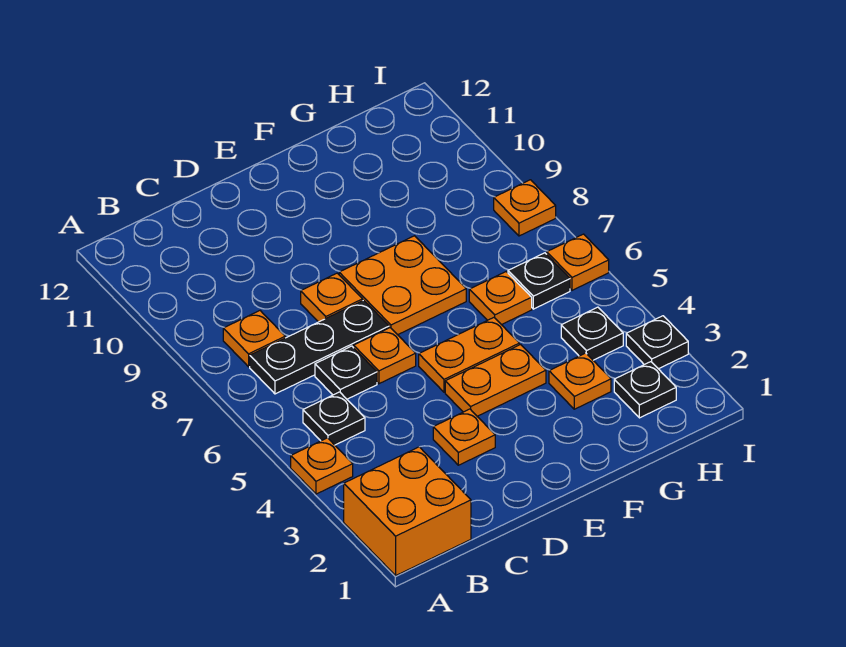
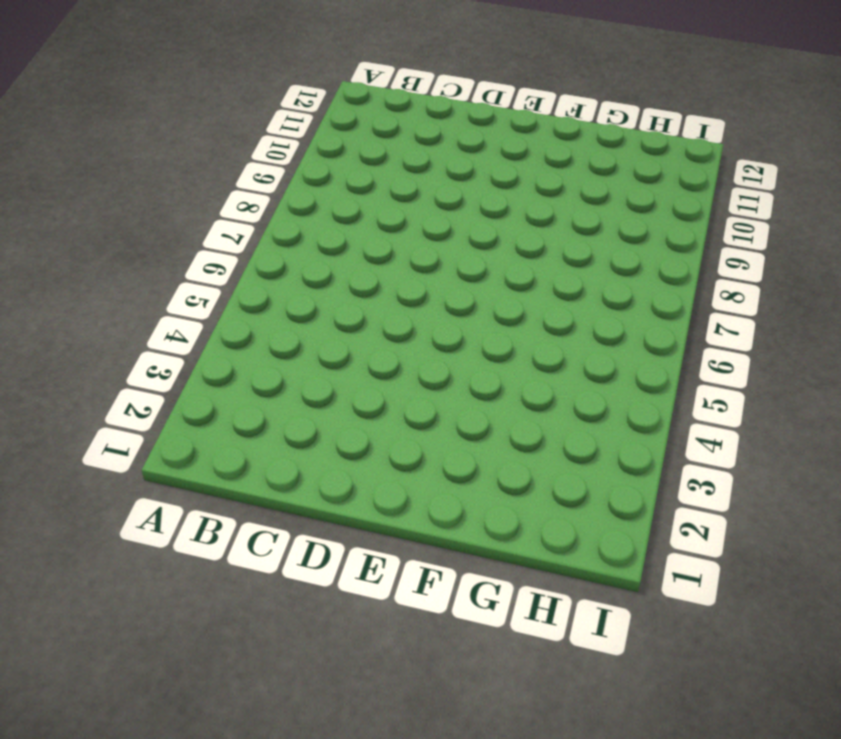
none -> orange 2x2 brick [344,447,471,575]
none -> orange 1x1 plate [291,438,353,494]
none -> black 1x1 plate [303,392,365,445]

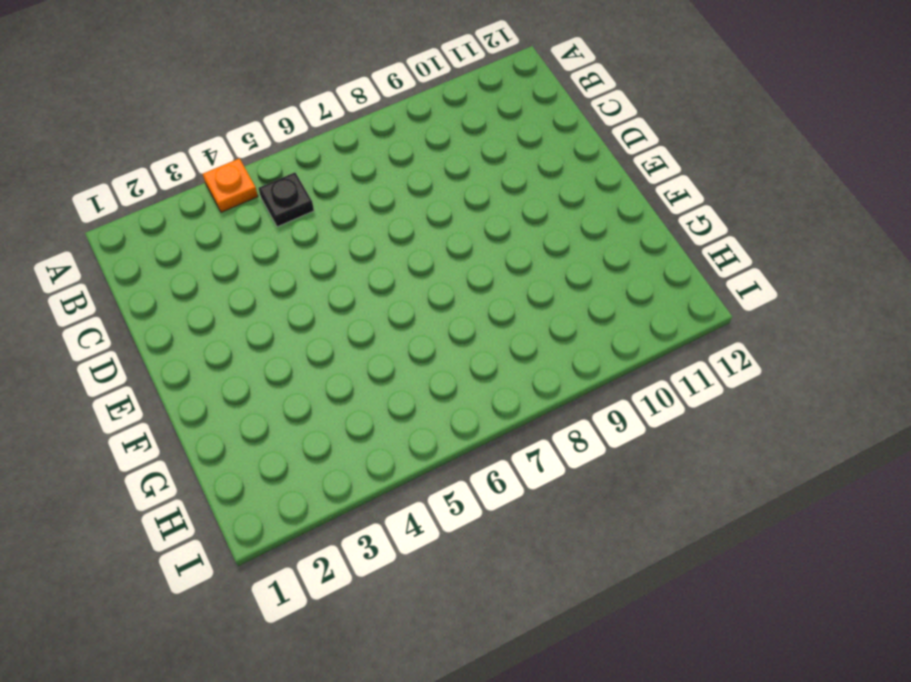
none -> orange 2x2 brick [344,447,471,575]
none -> black 1x3 plate [250,300,389,394]
none -> orange 1x1 plate [223,311,285,367]

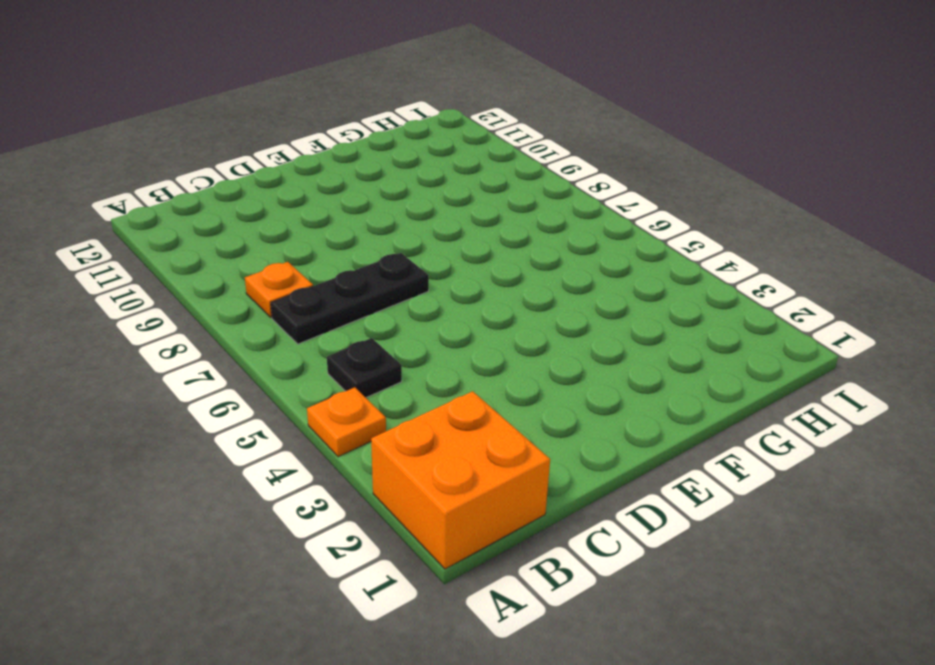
none -> black 1x1 plate [315,346,377,399]
none -> orange 1x1 plate [433,409,495,465]
none -> orange 1x1 plate [354,328,416,384]

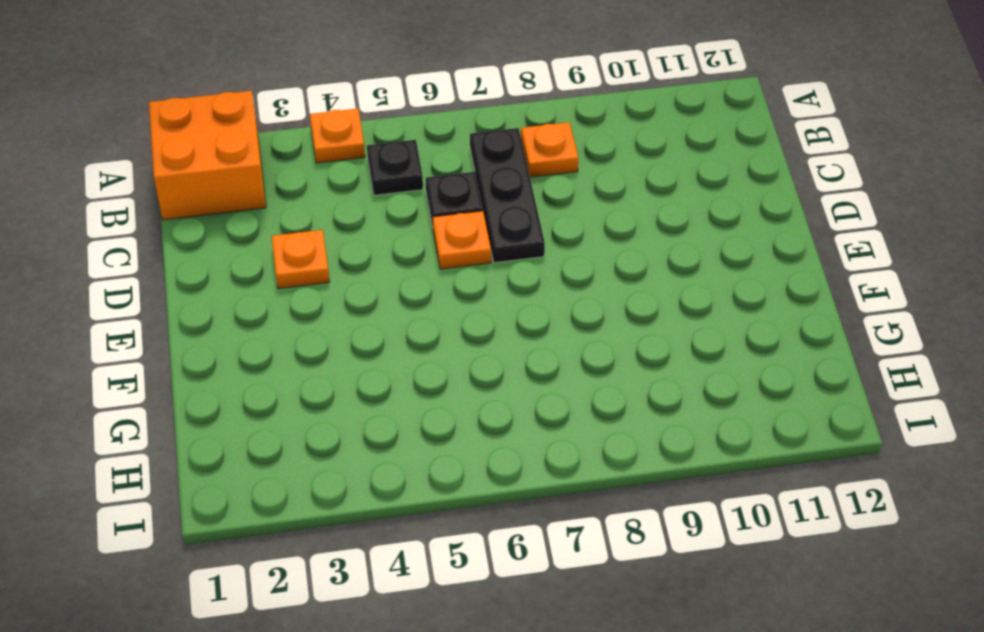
none -> orange 1x1 plate [301,273,363,322]
none -> orange 1x2 plate [445,345,546,416]
none -> orange 1x2 plate [419,318,519,392]

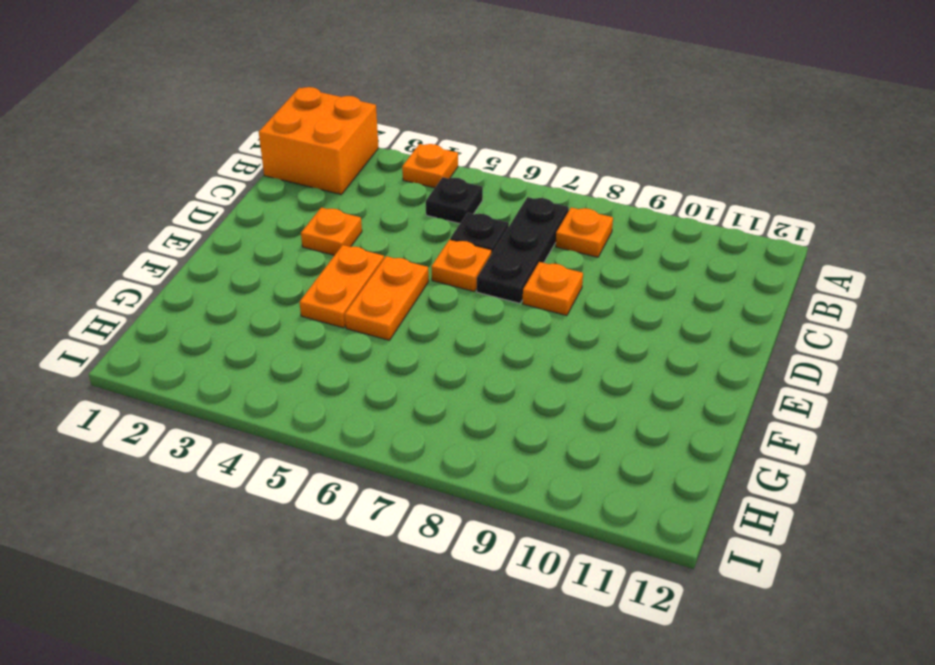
none -> orange 2x2 plate [339,236,466,335]
none -> orange 1x1 plate [549,353,611,409]
none -> orange 1x1 plate [469,272,532,325]

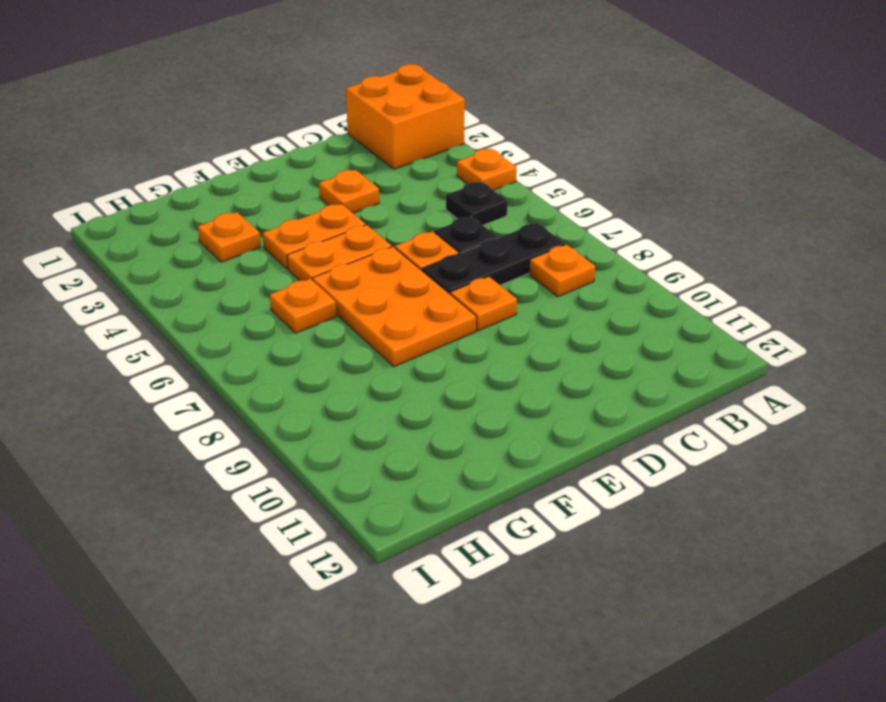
orange 2x3 plate [313,247,476,367] -> orange 2x2 plate [339,236,466,335]
none -> black 1x1 plate [614,362,676,418]
none -> black 1x1 plate [561,307,623,360]
none -> black 1x1 plate [508,253,570,309]

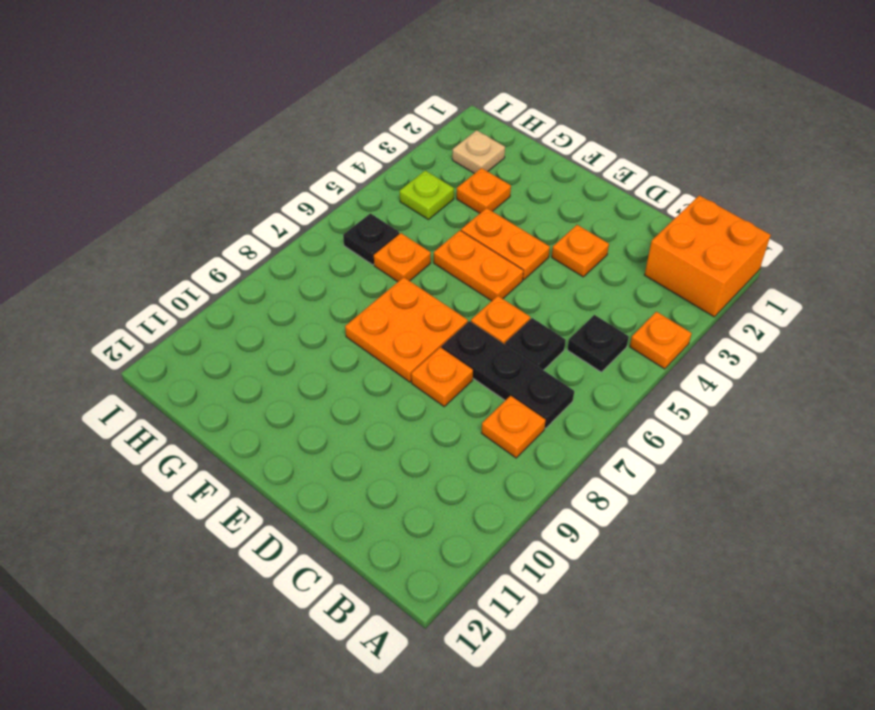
tan 1x1 plate [452,130,505,174] -> black 1x1 plate [614,362,676,418]
lime 1x1 plate [400,171,454,220] -> black 1x1 plate [561,307,623,360]
none -> black 1x1 plate [626,316,688,369]
none -> orange 1x1 plate [547,234,609,290]
none -> orange 1x1 plate [494,180,556,236]

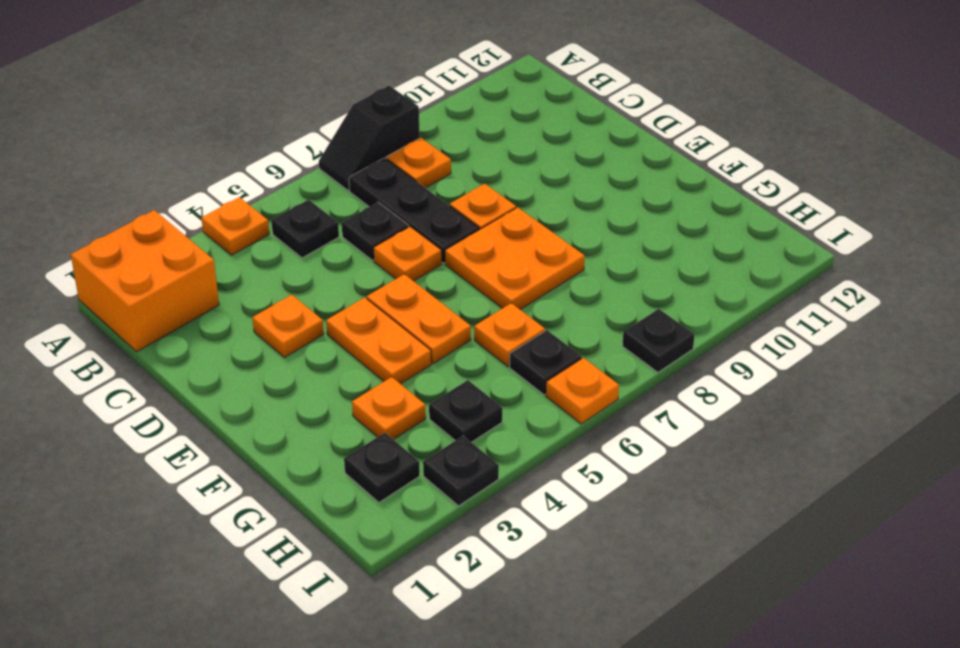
black 1x2 slope [319,86,420,191] -> none
black 1x1 plate [622,309,695,372] -> orange 1x1 plate [494,180,556,236]

